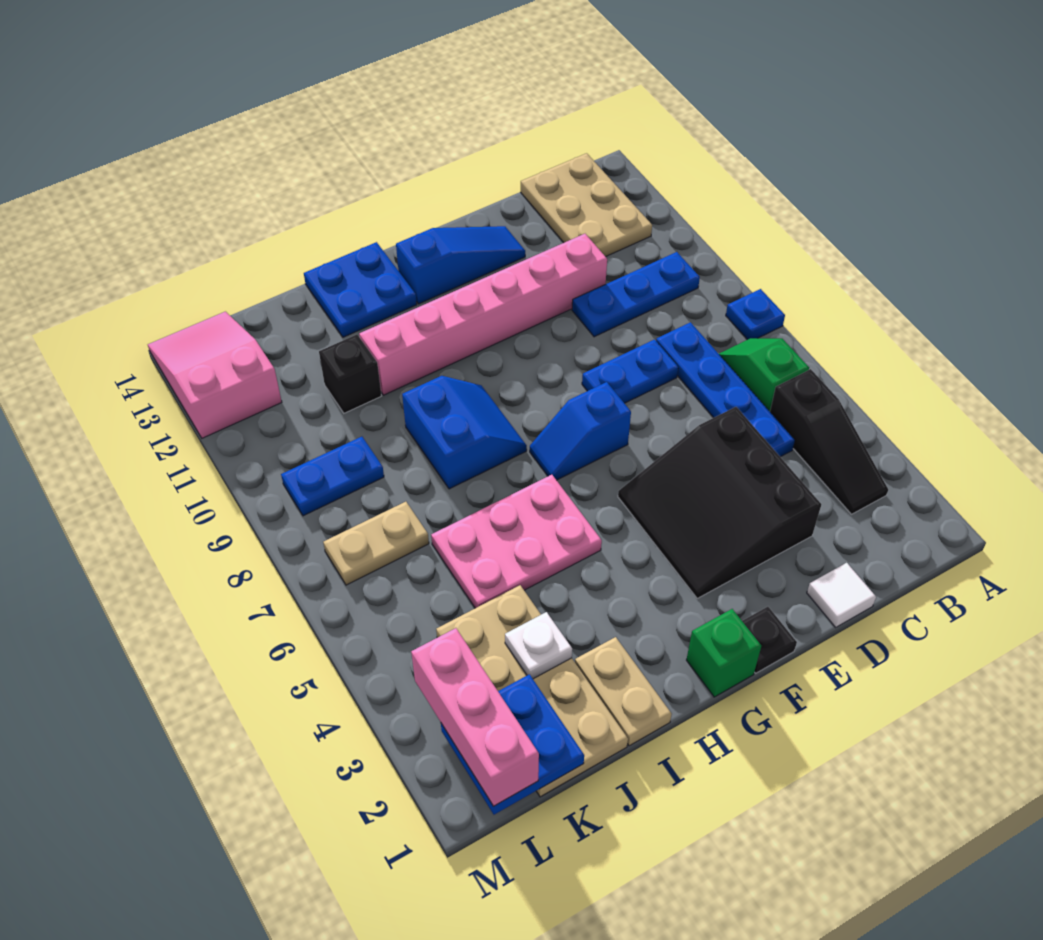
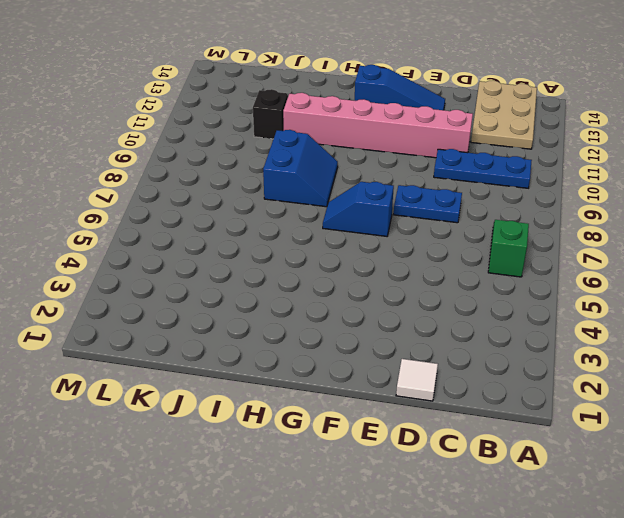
none -> blue 1x1 plate [726,289,785,340]
none -> black 1x3 slope [770,369,888,514]
none -> blue 1x4 plate [656,322,795,457]

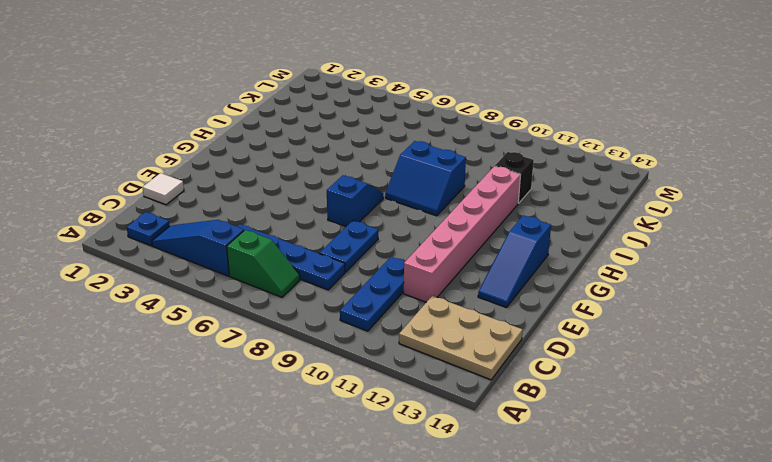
blue 1x1 plate [127,212,170,246] -> blue 1x1 plate moved to [726,289,785,340]
blue 1x3 slope [152,220,244,276] -> black 1x3 slope [770,369,888,514]
none -> black 3x3 slope [618,407,821,598]
none -> black 1x1 plate [742,607,797,673]
none -> green 1x1 brick [687,609,761,697]

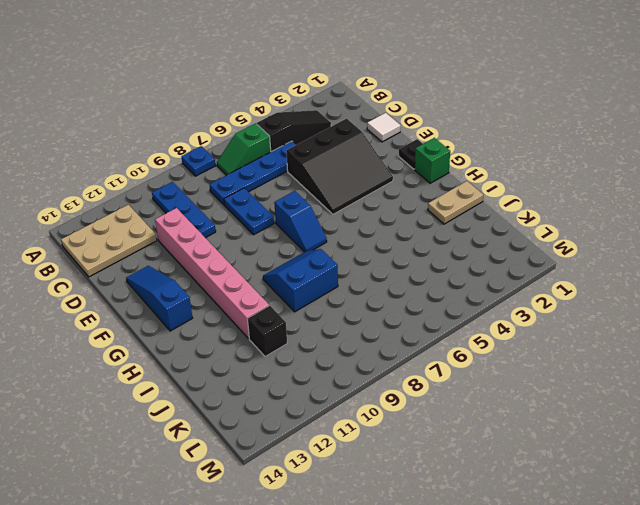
none -> pink 2x3 plate [431,475,602,608]
none -> blue 2x2 plate [304,242,417,337]
none -> tan 2x4 plate [436,585,628,797]

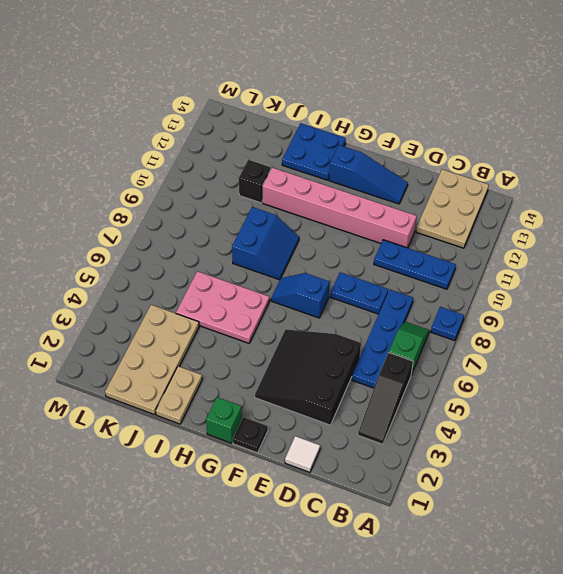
none -> tan 1x2 plate [323,502,429,585]
none -> blue 1x2 plate [281,437,384,516]
none -> pink 2x3 slope [148,312,282,438]

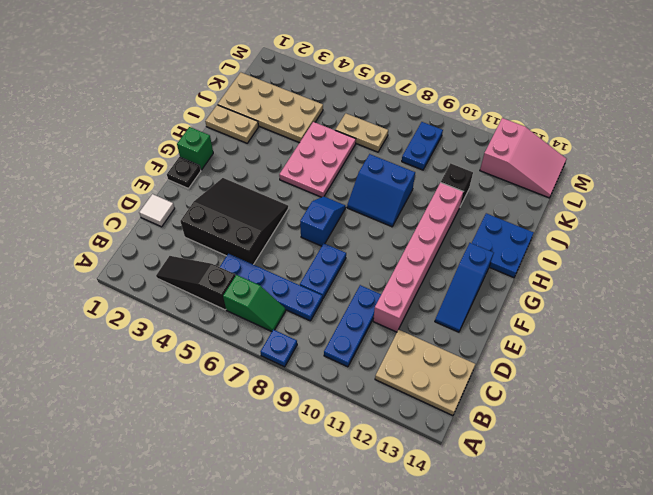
tan 1x2 plate [335,114,388,152] -> tan 1x2 plate turned to [323,502,429,585]
none -> white 1x1 plate [505,612,572,679]
none -> blue 2x2 plate [441,674,584,815]
none -> pink 1x3 brick [411,628,539,806]

